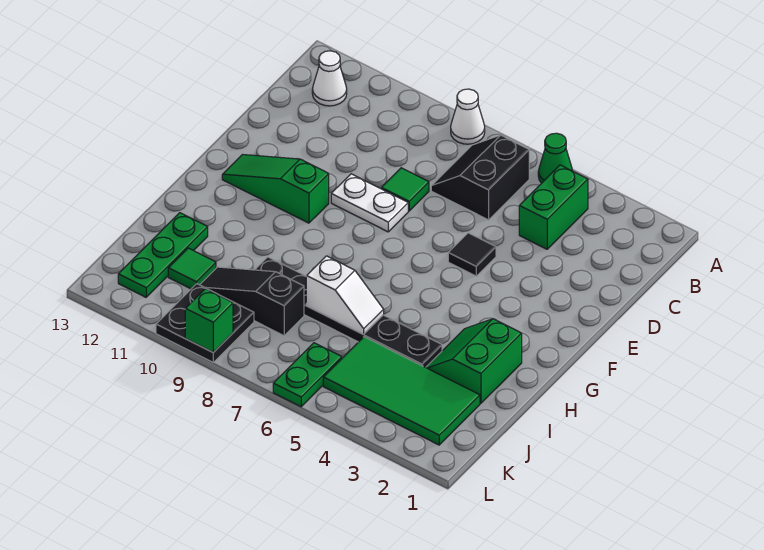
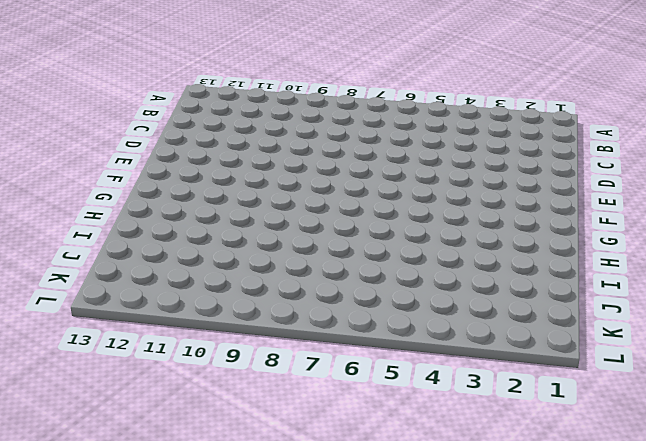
none -> green 1x1 cone [538,133,572,183]
none -> white 1x1 cone [451,89,485,144]
none -> green 1x2 brick [519,165,588,249]

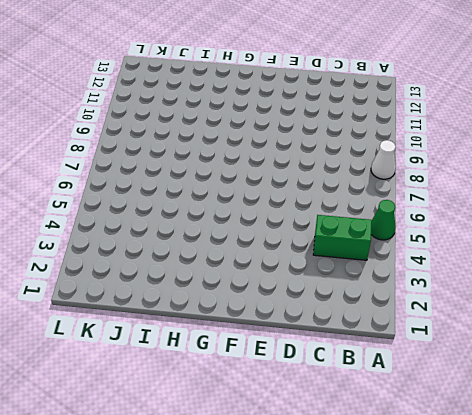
none -> black 2x2 slope [431,135,529,220]
none -> white 1x1 cone [312,51,347,106]
none -> green 1x1 tile [381,168,429,211]

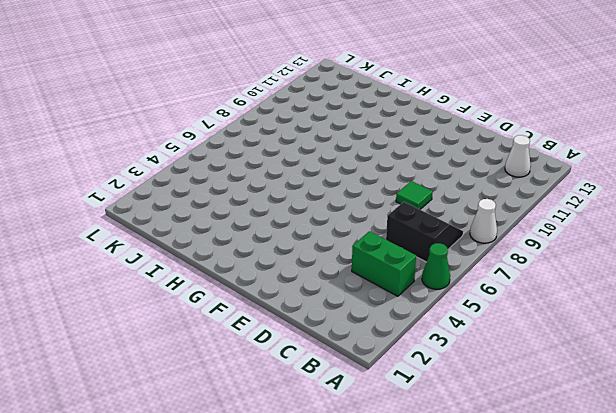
none -> black 1x1 tile [448,233,496,276]
none -> white 1x2 plate [331,174,408,232]
none -> green 1x3 slope [222,155,329,223]

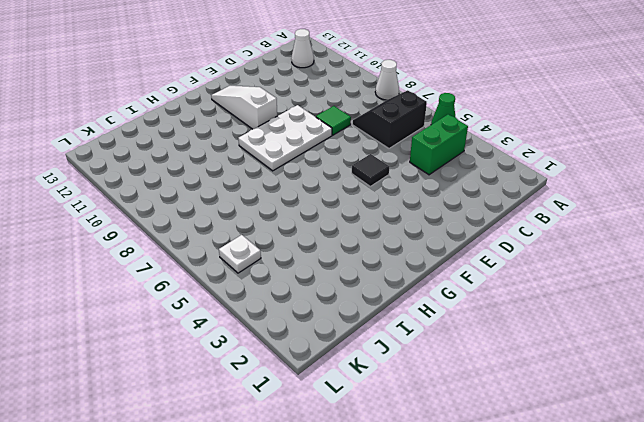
white 2x3 plate [238,105,332,171] -> white 1x2 plate [331,174,408,232]
white 1x3 slope [211,86,277,129] -> green 1x3 slope [222,155,329,223]
white 1x1 plate [219,235,261,273] -> green 2x4 tile [323,337,480,445]
none -> green 2x2 slope [426,319,522,404]
none -> black 1x6 plate [255,257,442,367]
none -> green 1x3 plate [118,213,208,297]

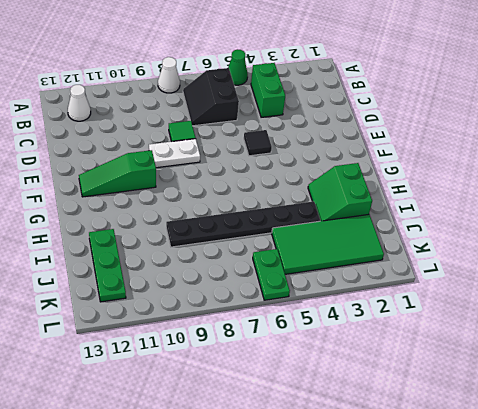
none -> black 1x3 slope [200,267,304,336]
none -> green 1x1 tile [168,248,216,289]
none -> black 2x2 plate [156,284,254,362]

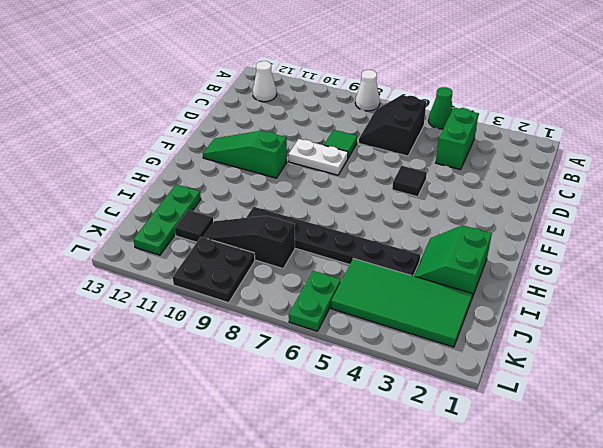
black 1x1 tile [175,210,213,242] -> green 1x1 tile [168,248,216,289]
none -> white 1x2 slope [306,256,384,334]
none -> green 1x1 brick [185,289,233,352]

